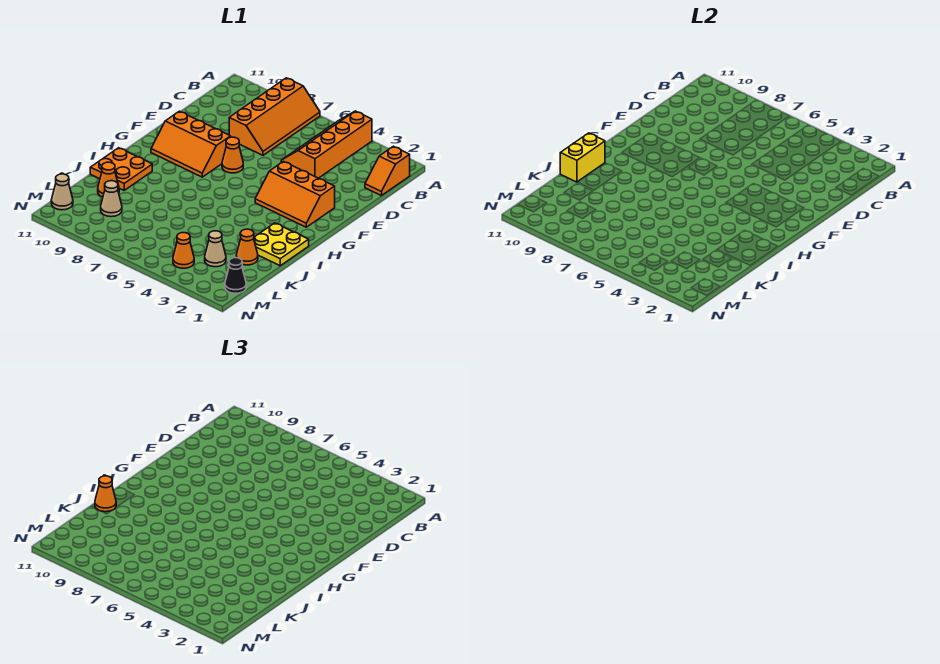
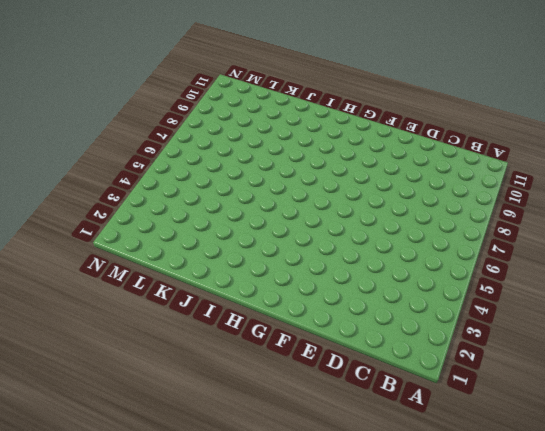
none -> orange 2x4 slope [281,111,372,178]
none -> orange 2x4 slope [229,78,320,155]
none -> orange 1x2 slope [365,146,410,196]

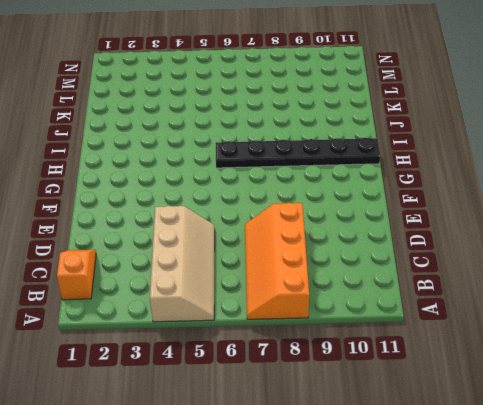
tan 2x4 slope [150,206,215,322] -> orange 2x4 slope [281,111,372,178]
black 1x6 plate [216,138,380,168] -> none
none -> orange 2x3 slope [255,162,335,227]
none -> orange 1x1 cone [222,137,243,173]
none -> orange 2x3 slope [151,111,231,177]

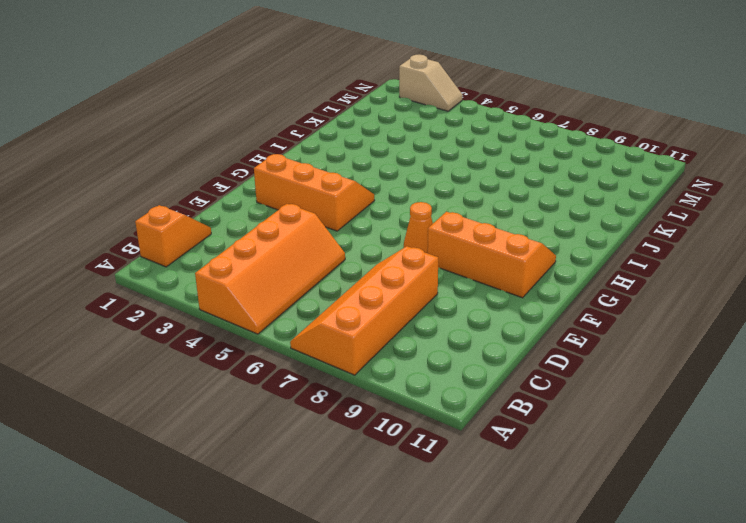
tan 1x2 slope [399,55,462,111] -> none
none -> yellow 2x2 plate [254,223,309,266]
none -> orange 2x2 plate [90,148,152,190]
none -> orange 1x1 cone [236,229,258,265]

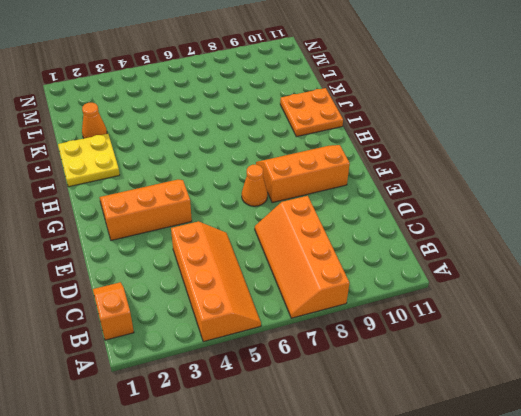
none -> orange 1x1 cone [98,162,119,197]
none -> tan 1x1 cone [205,231,226,267]
none -> tan 1x1 cone [101,181,122,217]

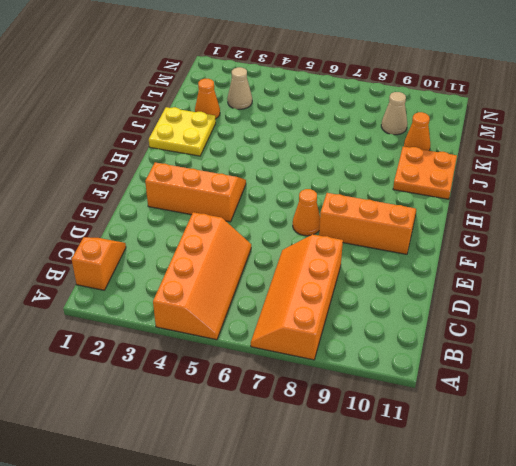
none -> black 1x1 cone [225,258,246,293]
none -> orange 1x1 cone [173,233,194,268]
none -> tan 1x1 cone [51,174,73,210]

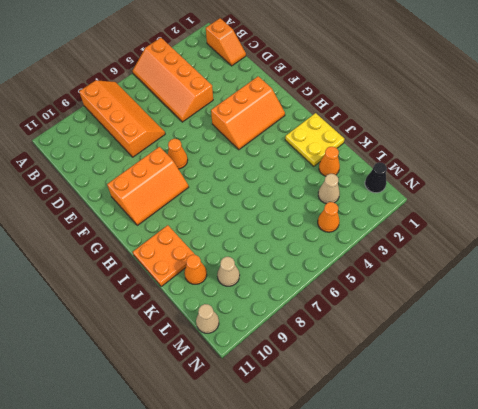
none -> yellow 1x2 brick [560,133,605,182]
none -> orange 1x1 cone [95,476,116,512]

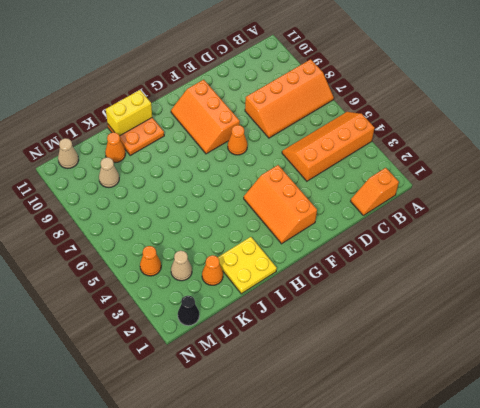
none -> orange 1x1 cone [95,476,116,512]

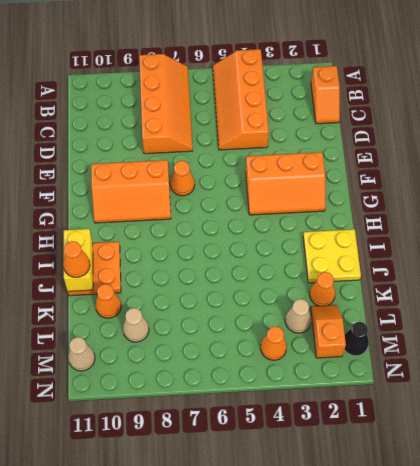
orange 1x2 slope [311,305,346,358] -> none

